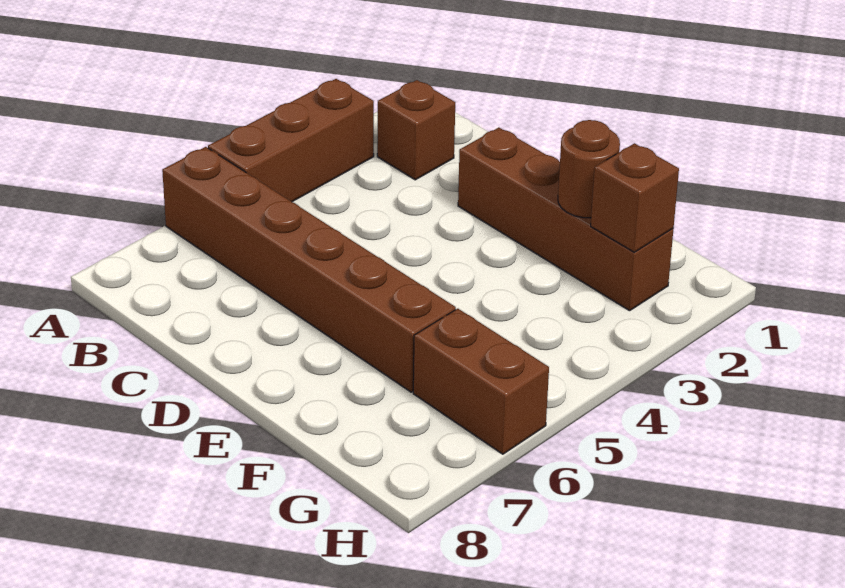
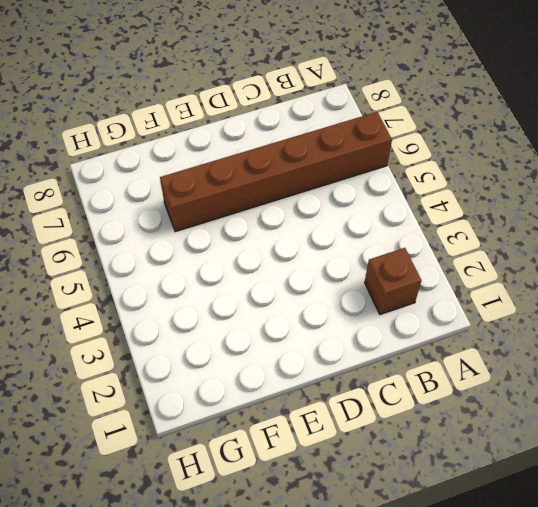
none -> brown 1x3 brick [208,79,374,202]
none -> brown 1x4 brick [458,127,673,311]

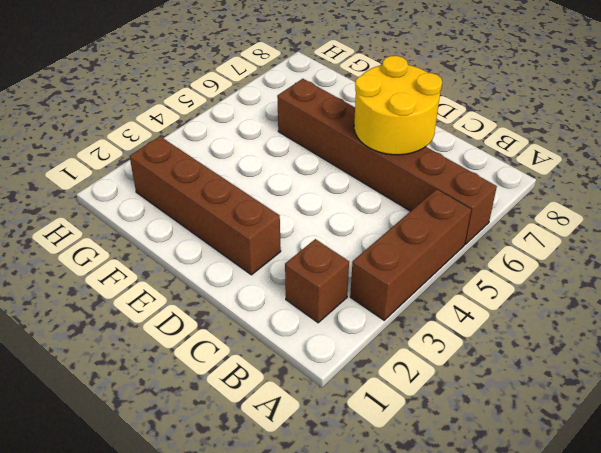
yellow 2x2 round brick [354,56,442,155] -> none
none -> brown 1x2 brick [413,309,549,454]
none -> brown 1x1 round brick [558,120,620,218]

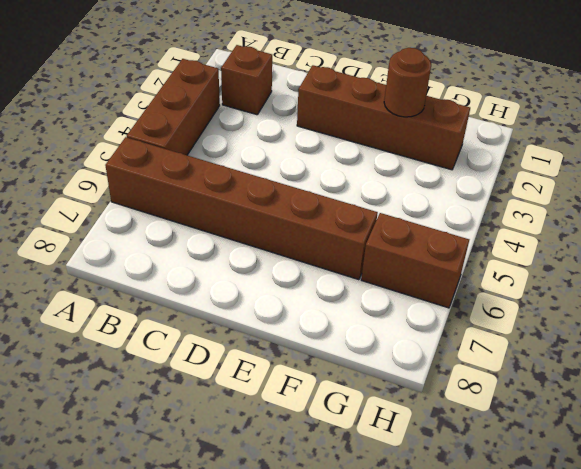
none -> brown 1x1 brick [591,143,679,252]

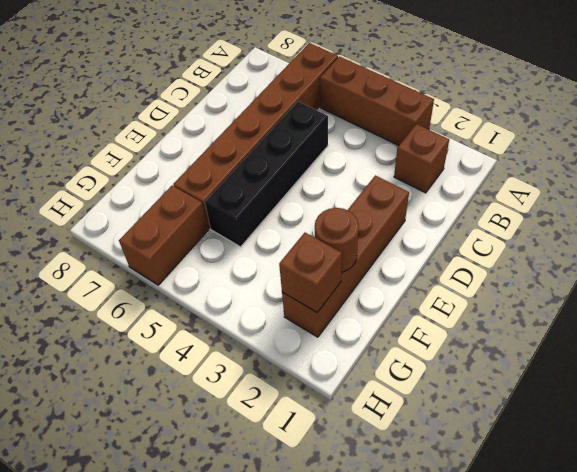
black 1x4 brick [205,101,328,247] -> none

